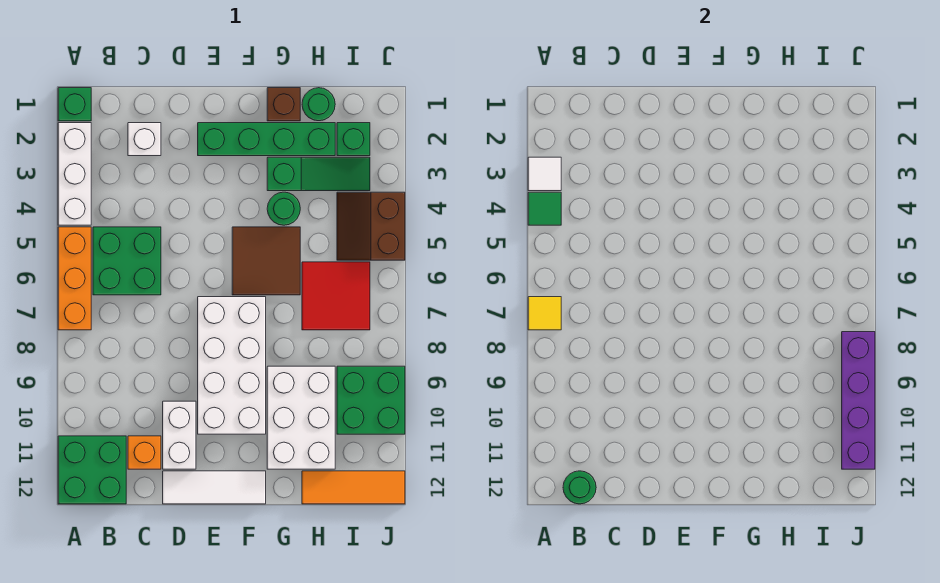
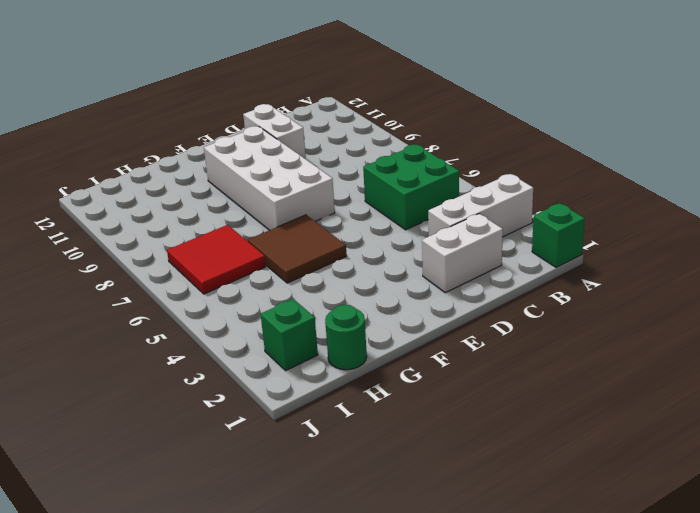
white 1x3 brick [428,174,533,237] -> white 1x3 brick turned to [58,123,91,225]
white 1x2 brick [422,214,503,293] -> white 1x1 brick [128,123,161,156]
none -> orange 1x3 brick [58,227,91,330]
none -> green 2x2 brick [58,436,126,504]
none -> orange 1x1 brick [128,436,161,469]

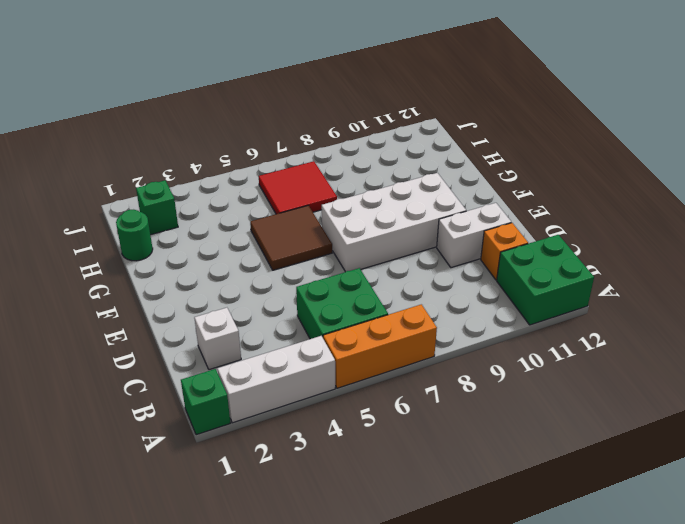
none -> white 1x3 tile [163,471,266,504]
none -> green 1x4 brick [198,123,335,156]
none -> brown 1x1 brick [267,88,300,121]

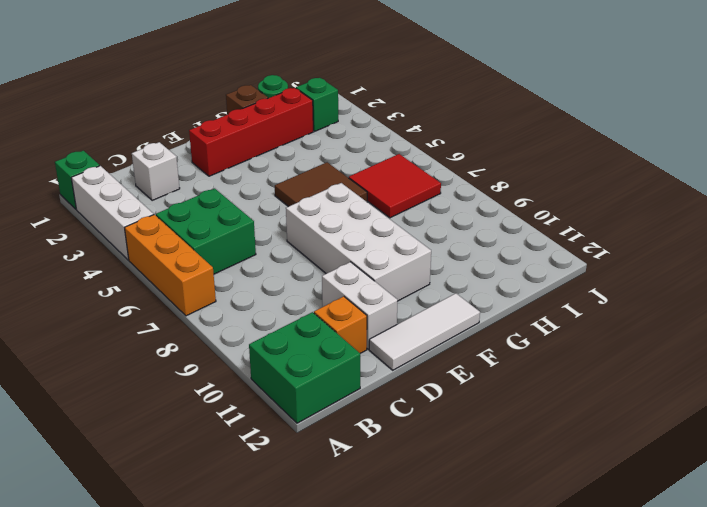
red 1x4 brick [189,88,313,176] -> green 1x4 brick [198,123,335,156]
none -> green 1x3 slope [267,157,370,191]
none -> green 1x1 round brick [267,192,300,225]
none -> white 2x3 brick [267,366,335,469]

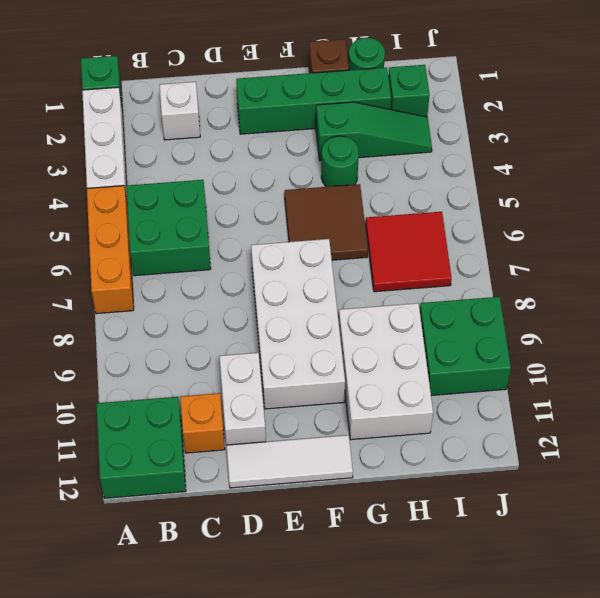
none -> orange 1x3 tile [302,471,405,504]
none -> brown 2x2 slope [337,192,405,260]
none -> white 1x1 tile [528,157,561,191]

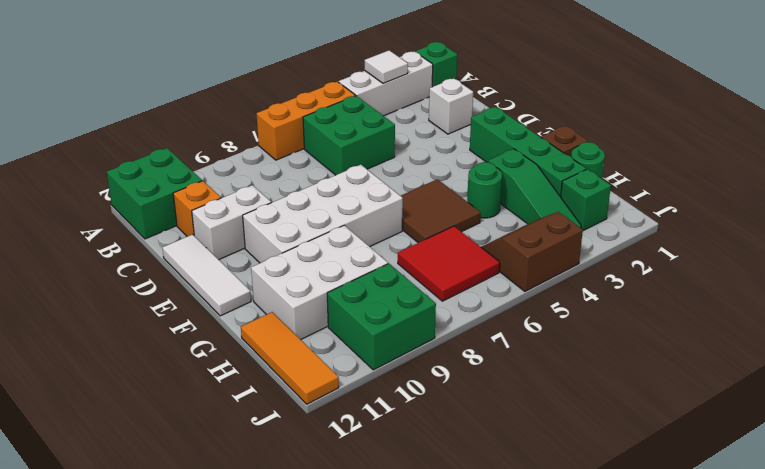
none -> green 1x1 tile [528,192,561,225]
none -> yellow 1x1 tile [528,297,561,330]
none -> green 1x1 round brick [563,471,596,504]

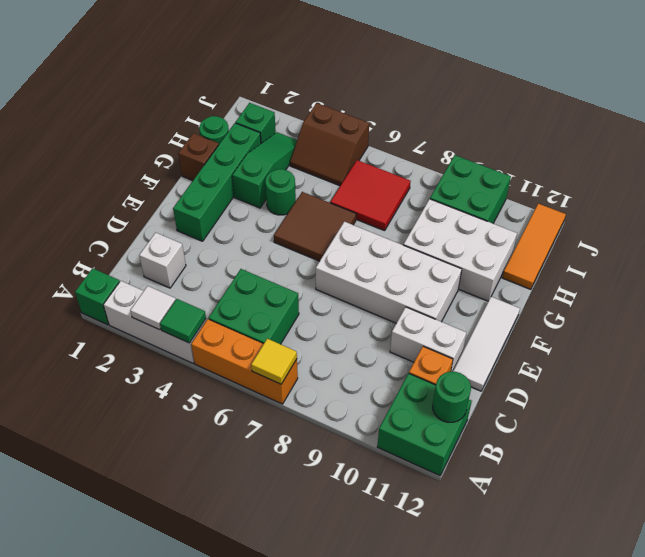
none -> purple 1x4 brick [842,332,875,469]

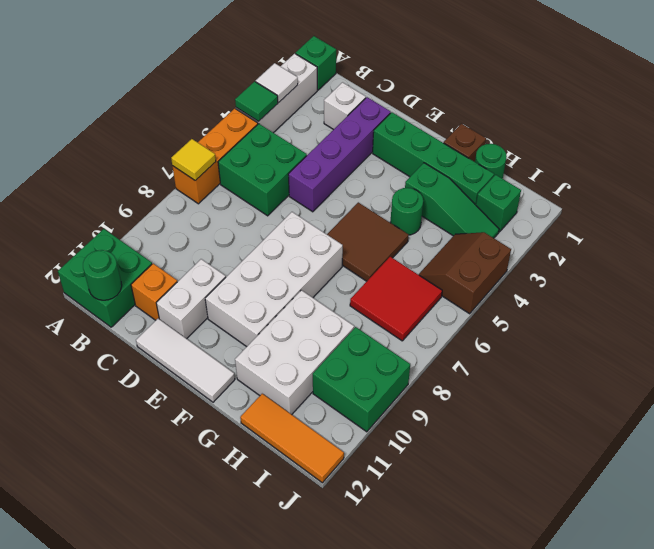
purple 1x4 brick [288,97,391,212] -> purple 1x4 brick moved to [842,332,875,469]

